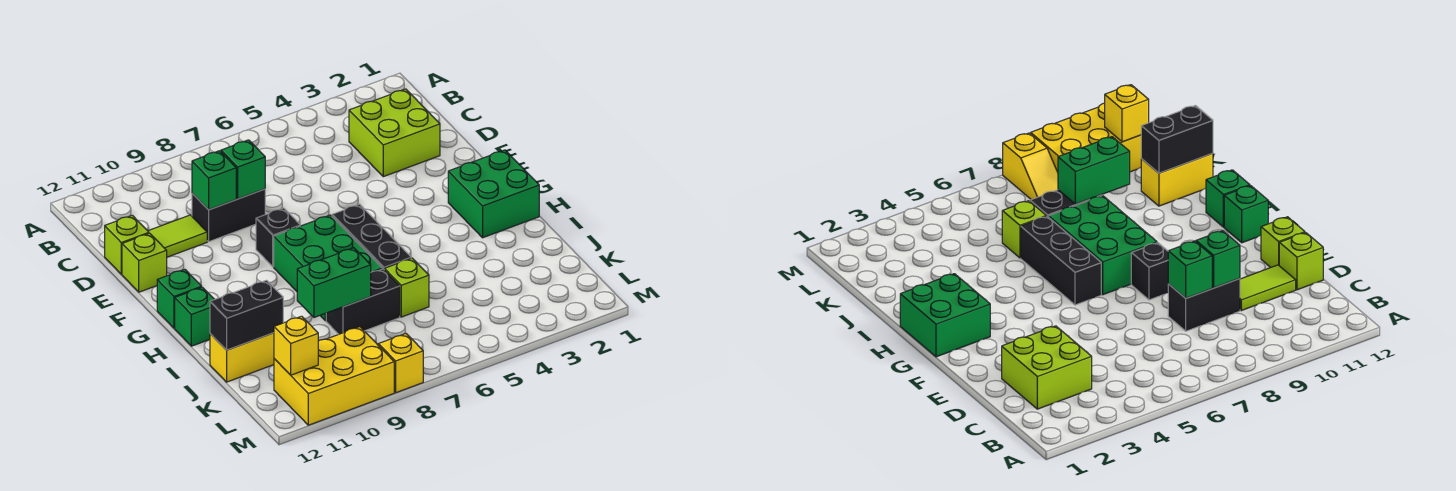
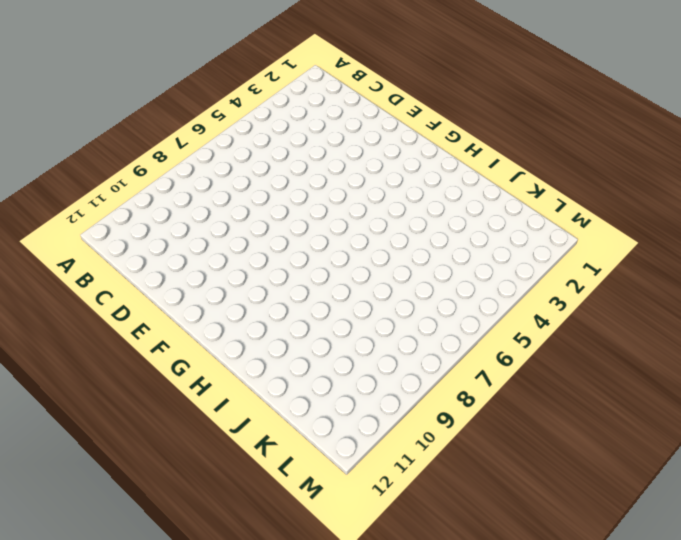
none -> lime 2x2 brick [349,89,440,177]
none -> black 1x2 brick [192,189,265,242]
none -> lime 1x2 tile [148,215,207,257]

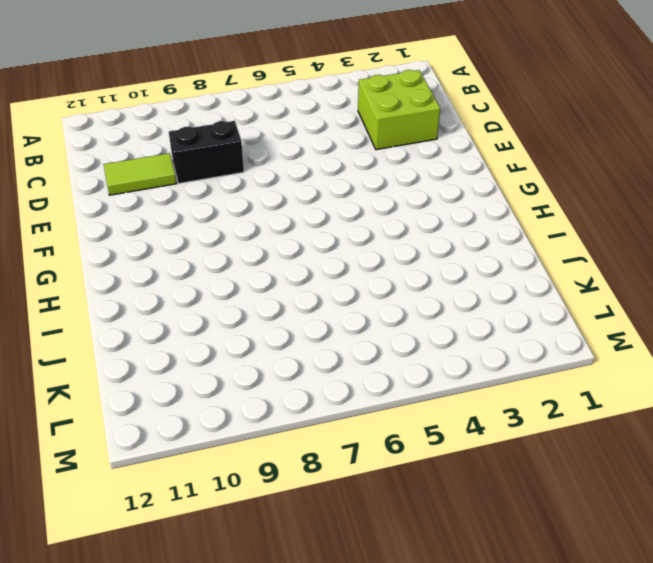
none -> lime 1x1 brick [105,215,149,274]
none -> lime 1x1 brick [122,233,167,292]
none -> black 1x1 brick [256,208,300,267]

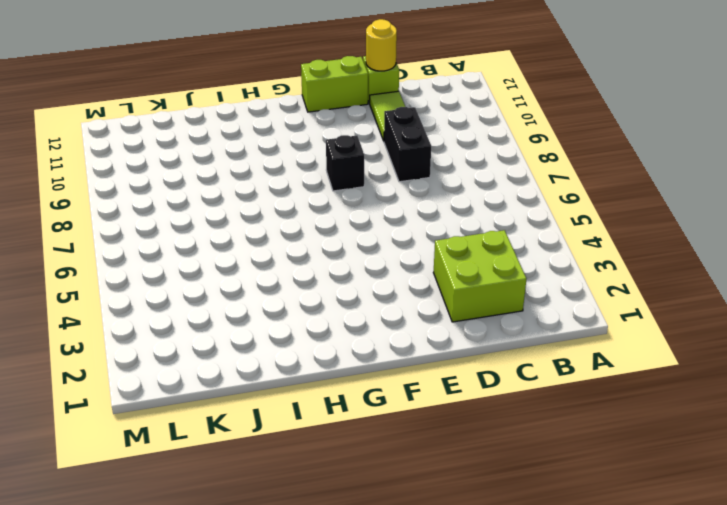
yellow 1x1 round brick [366,19,397,71] -> none
lime 1x2 brick [301,56,368,112] -> lime 1x1 brick [122,233,167,292]
none -> green 2x2 brick [448,150,539,238]
none -> black 1x3 brick [332,204,411,269]
none -> green 2x3 brick [274,215,382,321]

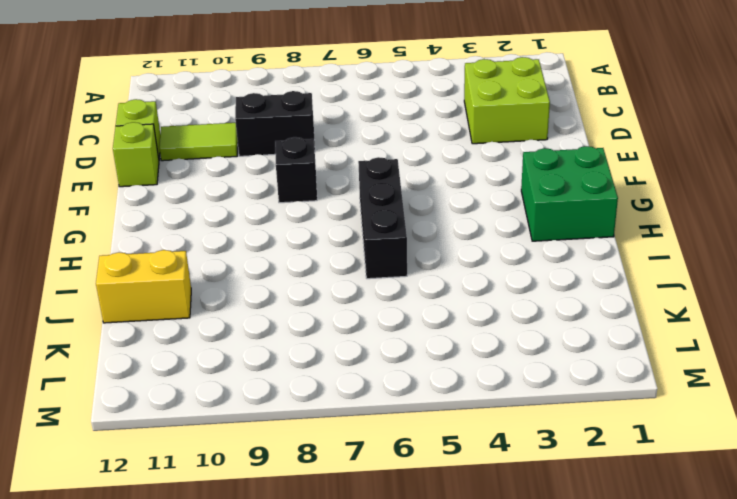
none -> green 2x3 brick [274,215,382,321]
none -> green 1x1 brick [157,269,202,328]
none -> green 1x1 brick [175,287,215,346]

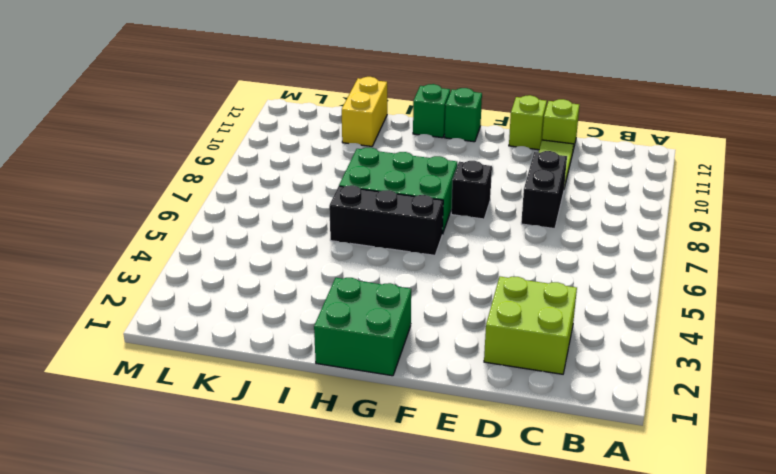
none -> lime 1x1 brick [384,258,429,317]
none -> black 1x2 brick [326,269,400,334]
none -> yellow 1x2 slope [377,334,423,393]

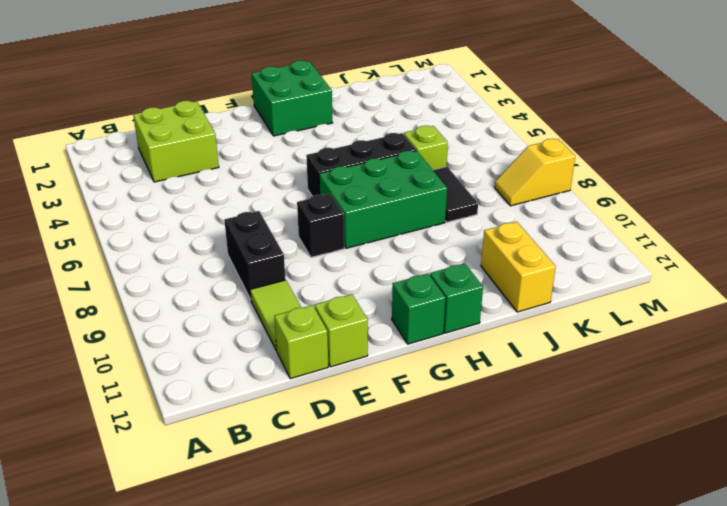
black 1x2 tile [433,167,478,222] -> black 1x2 brick [326,269,400,334]
none -> yellow 2x3 brick [274,327,394,425]
none -> green 1x1 brick [221,140,265,199]
none -> green 1x1 brick [192,151,236,210]

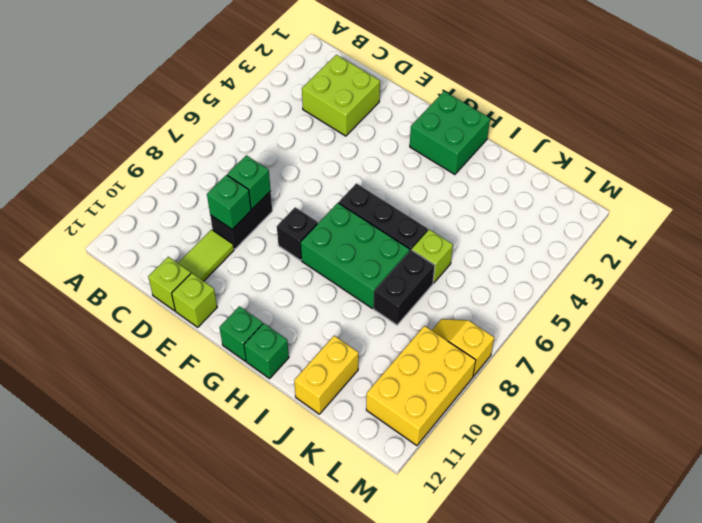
none -> green 1x2 brick [297,248,371,317]
none -> black 1x2 brick [210,280,283,350]
none -> yellow 1x1 brick [274,316,318,375]

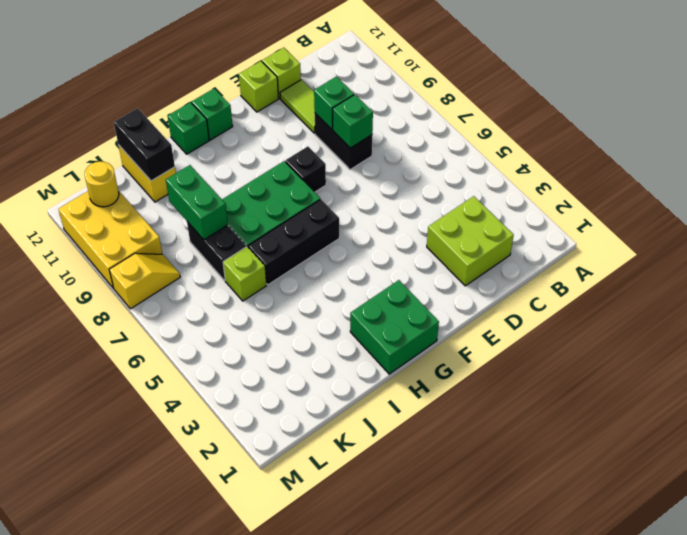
yellow 1x1 round brick [85,161,119,207] -> yellow 1x1 brick [274,316,318,375]

